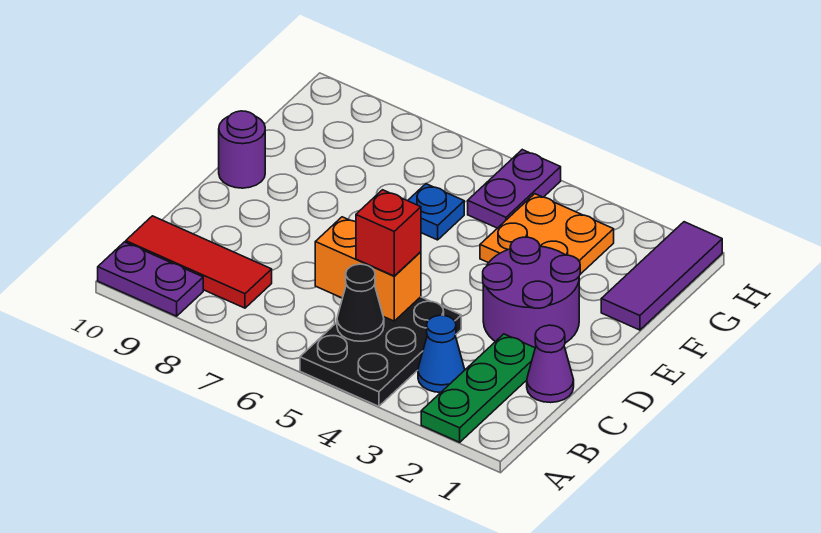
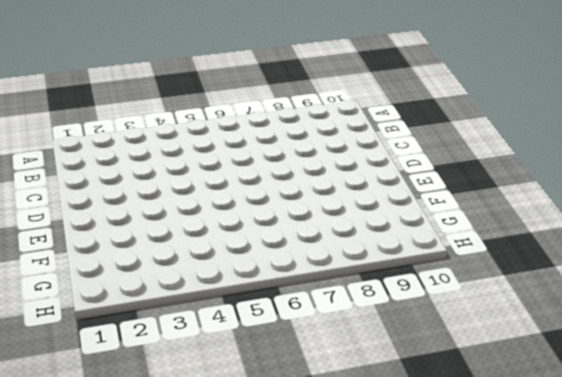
none -> green 1x3 plate [421,334,535,442]
none -> black 2x3 plate [300,297,461,406]
none -> purple 1x2 plate [98,242,203,316]

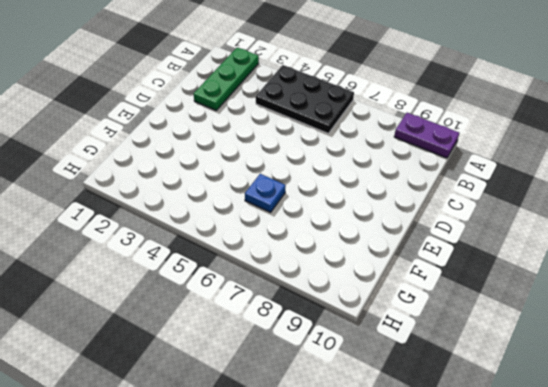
black 2x3 plate [256,65,354,134] -> black 2x3 plate turned to [300,297,461,406]
none -> blue 1x1 cone [418,315,465,392]
none -> red 1x3 tile [126,216,272,308]
none -> purple 1x1 cone [527,325,574,403]

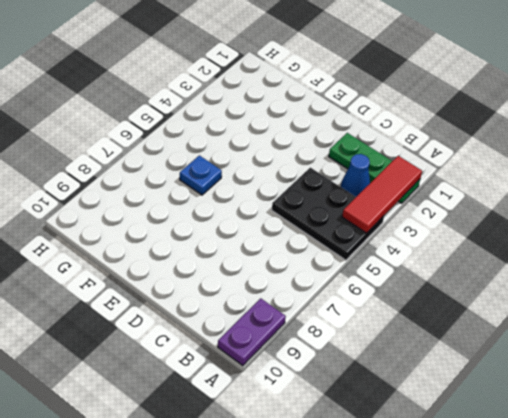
red 1x3 tile [342,156,422,233] -> red 1x3 tile moved to [126,216,272,308]
none -> purple 1x1 cone [527,325,574,403]
none -> purple 2x2 round brick [483,237,580,348]
none -> purple 1x1 round brick [219,111,265,188]

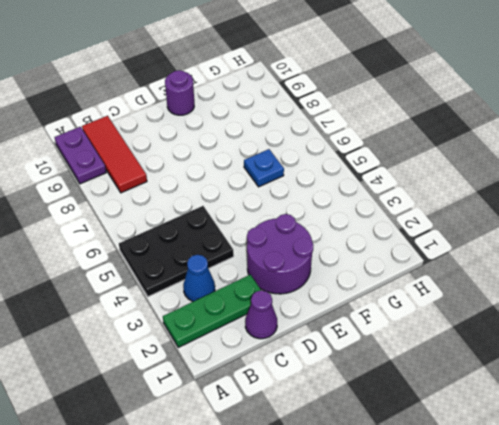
none -> purple 1x3 tile [601,222,722,330]
none -> orange 2x2 plate [480,194,614,274]
none -> purple 1x2 plate [468,150,561,228]

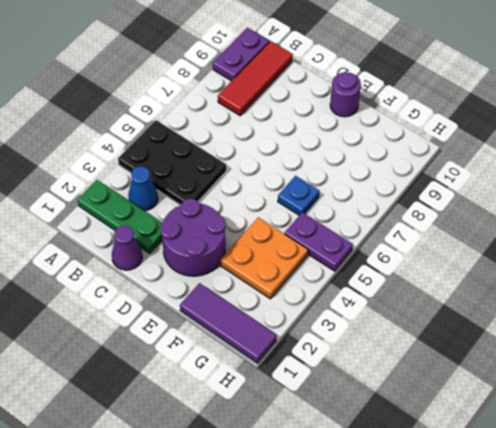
none -> black 1x1 cone [337,264,384,341]
none -> orange 1x2 brick [315,217,421,321]
none -> red 1x1 brick [356,190,421,276]

